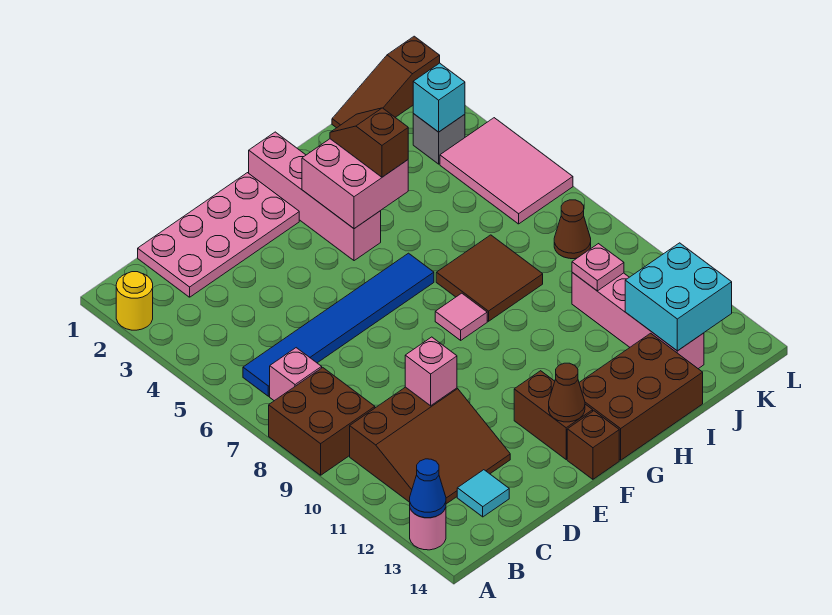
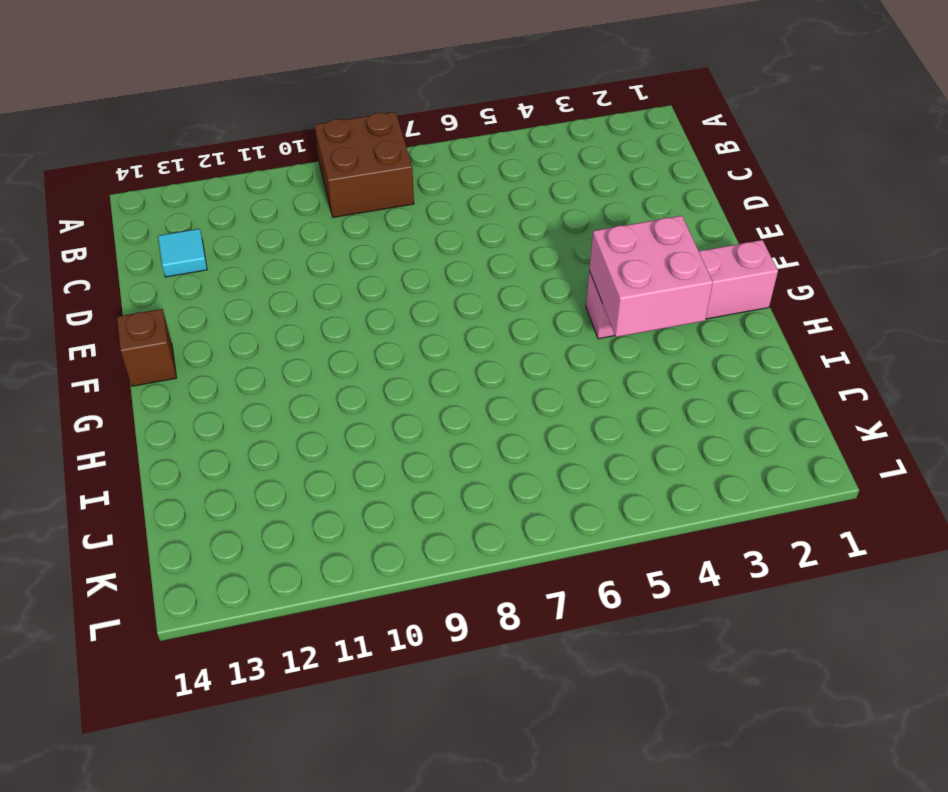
none -> yellow 1x1 round brick [116,272,153,330]
none -> pink 1x1 round brick [410,508,446,550]
none -> blue 1x6 tile [243,253,434,396]

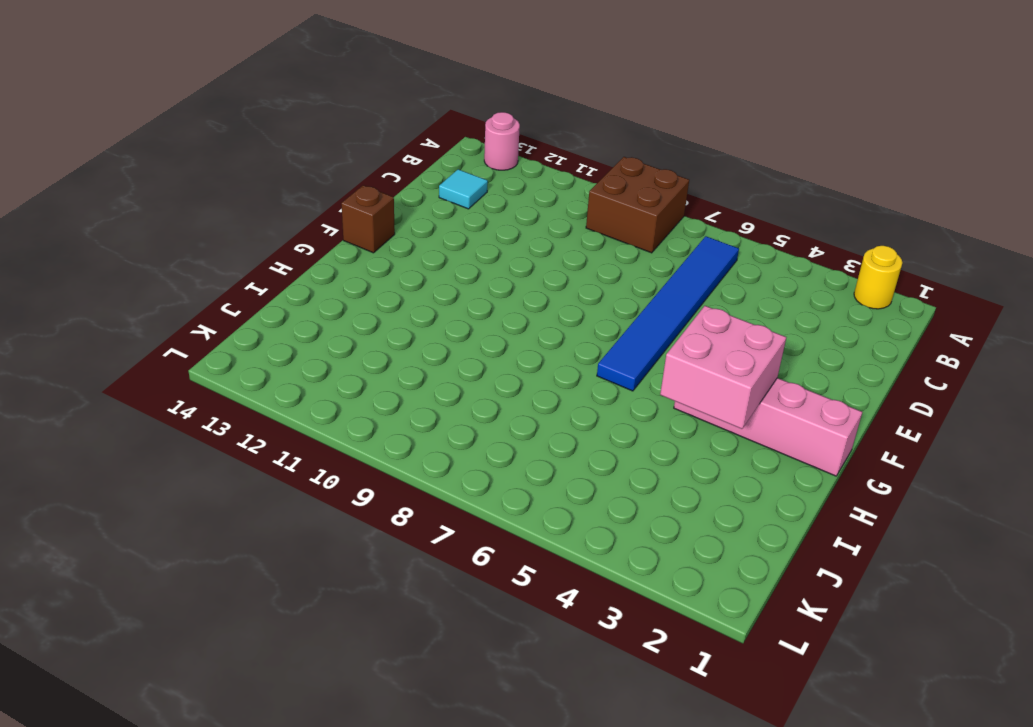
none -> pink 1x1 brick [270,348,322,401]
none -> brown 3x3 slope [350,387,510,504]
none -> pink 2x4 plate [138,173,299,297]

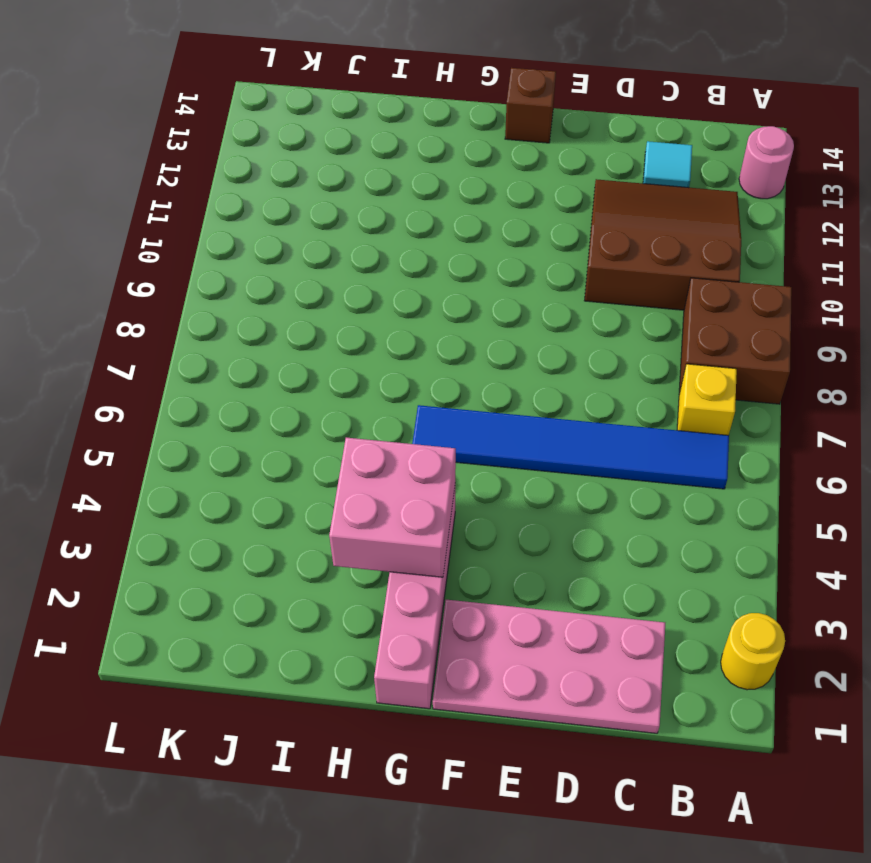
yellow 1x1 brick [677,364,737,435] -> pink 1x1 brick [270,348,322,401]
none -> brown 1x2 brick [514,371,593,459]
none -> pink 1x1 tile [435,293,487,340]
none -> brown 2x3 brick [579,333,703,460]

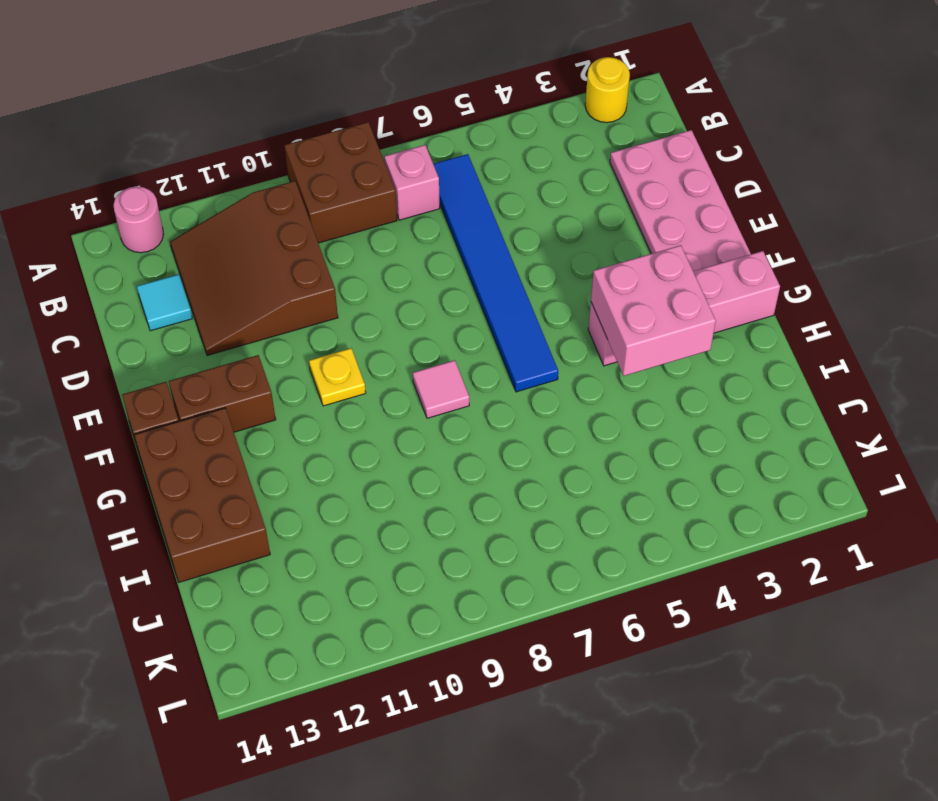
yellow 1x1 plate [309,348,366,406] -> none
none -> brown 2x2 tile [436,235,543,321]
none -> brown 1x3 slope [332,36,440,128]
none -> pink 1x4 brick [572,273,704,369]

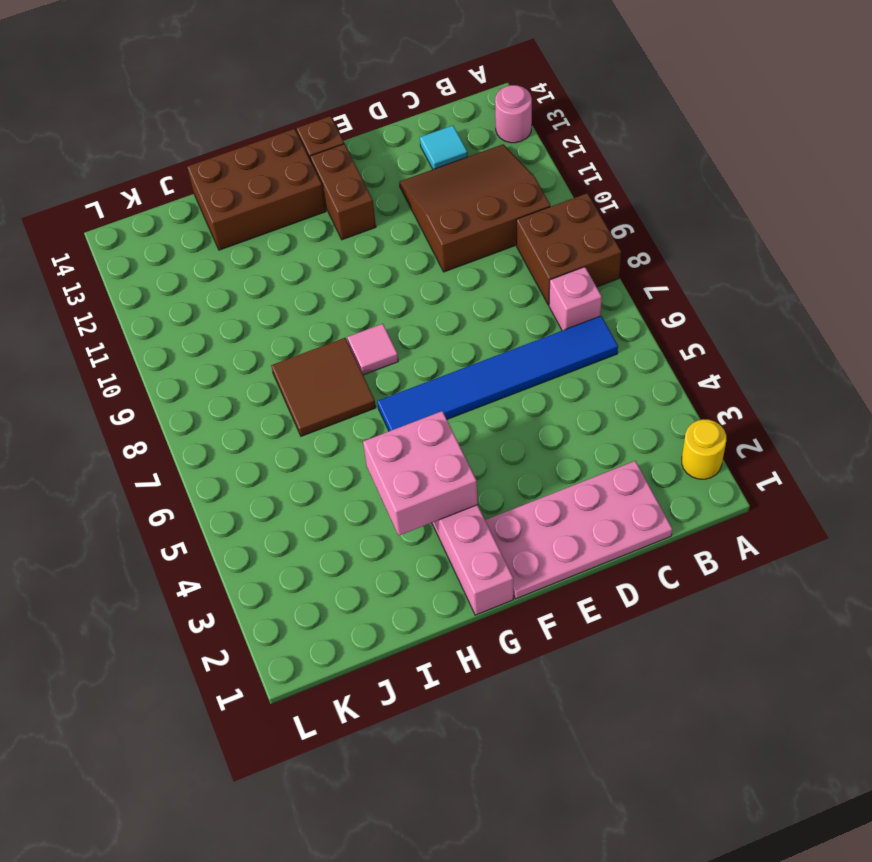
none -> brown 1x3 slope [332,36,440,128]
none -> pink 1x4 brick [572,273,704,369]
none -> grey 1x1 brick [413,114,465,164]

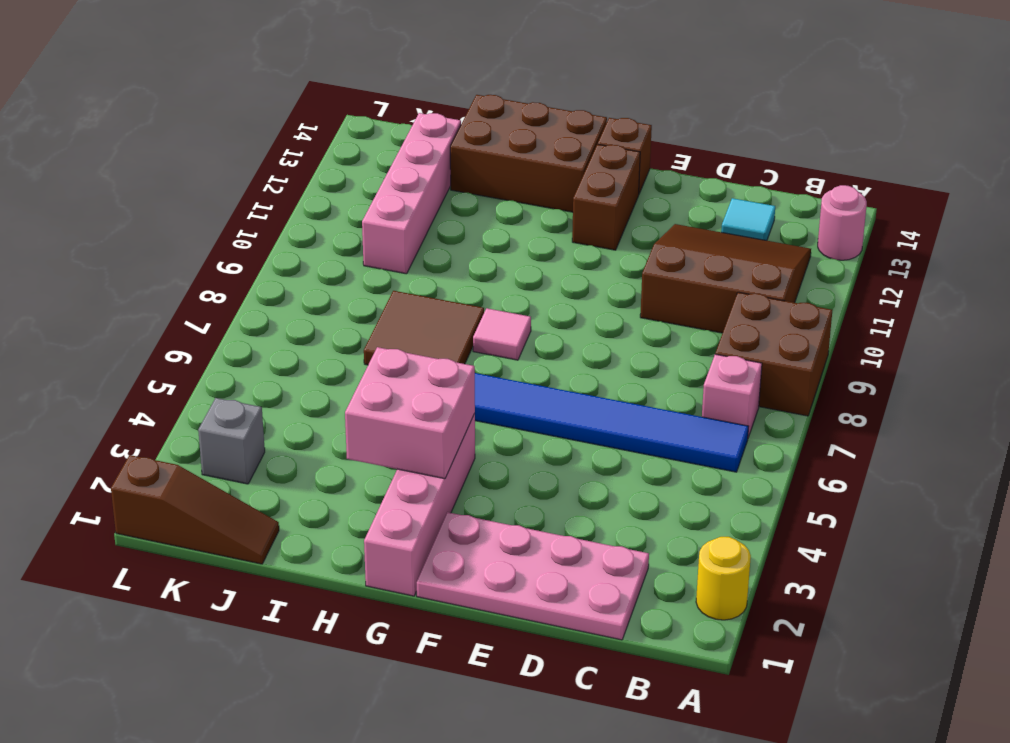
none -> pink 2x3 tile [440,118,573,224]
none -> brown 1x1 cone [554,200,591,259]
none -> blue 1x1 cone [410,459,446,518]

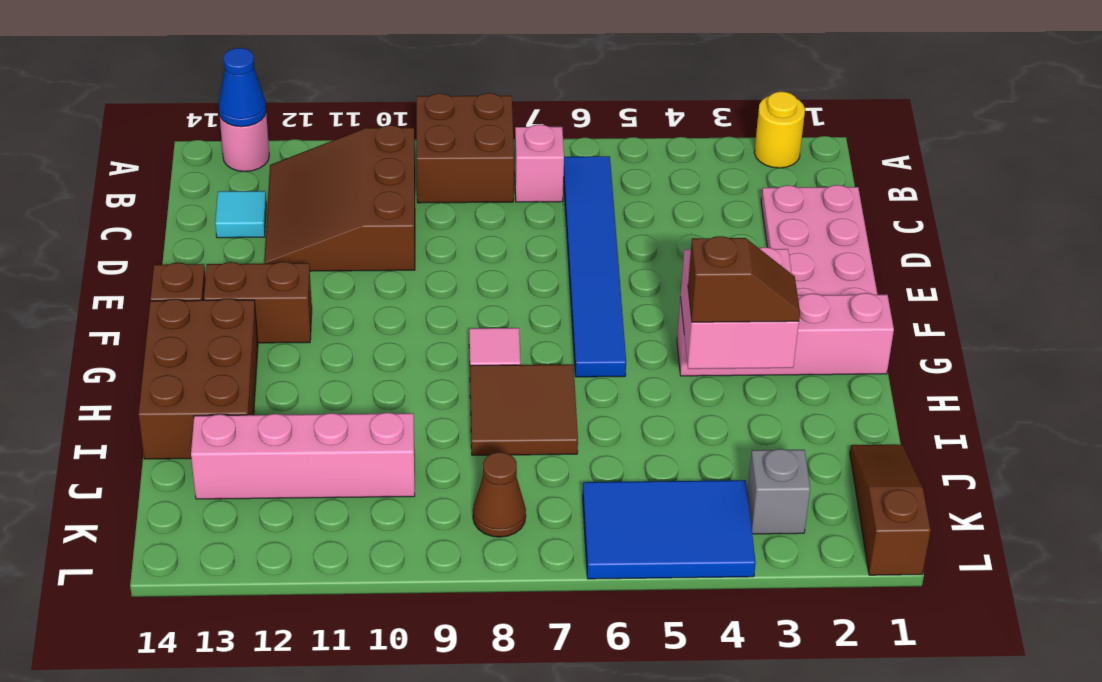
blue 2x3 tile [583,480,756,579] -> pink 2x3 tile [440,118,573,224]
none -> pink 1x1 brick [405,337,457,406]
none -> brown 1x1 cone [549,363,585,422]
none -> pink 1x1 plate [572,244,624,291]

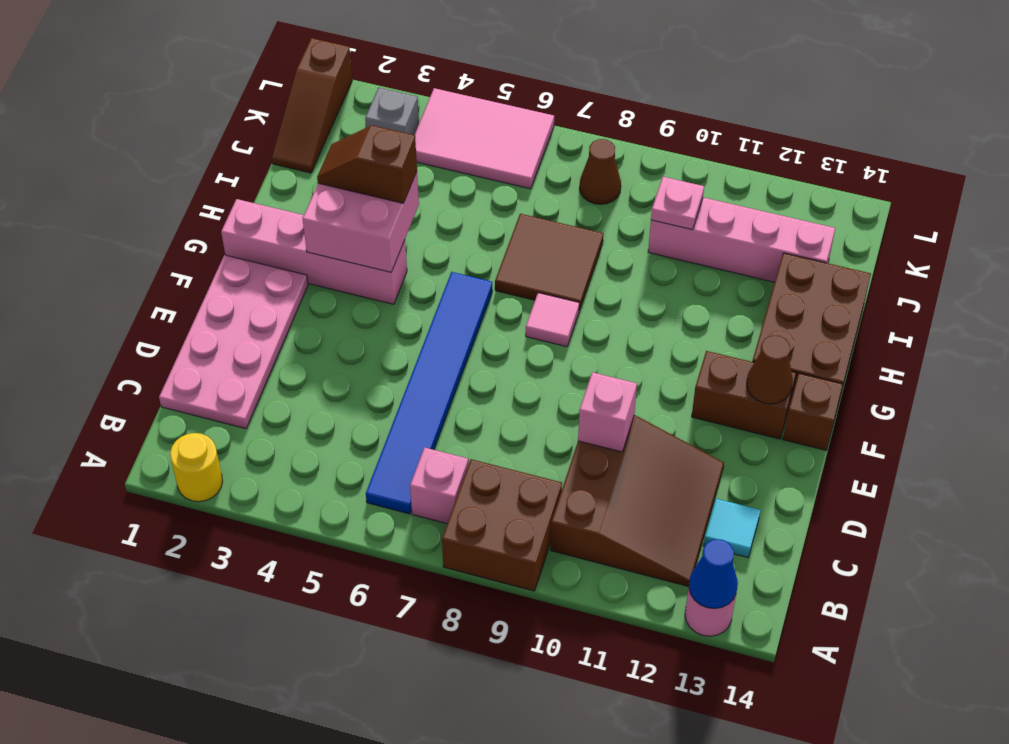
none -> cyan 2x2 brick [625,243,732,351]
none -> cyan 1x1 brick [413,63,465,132]

